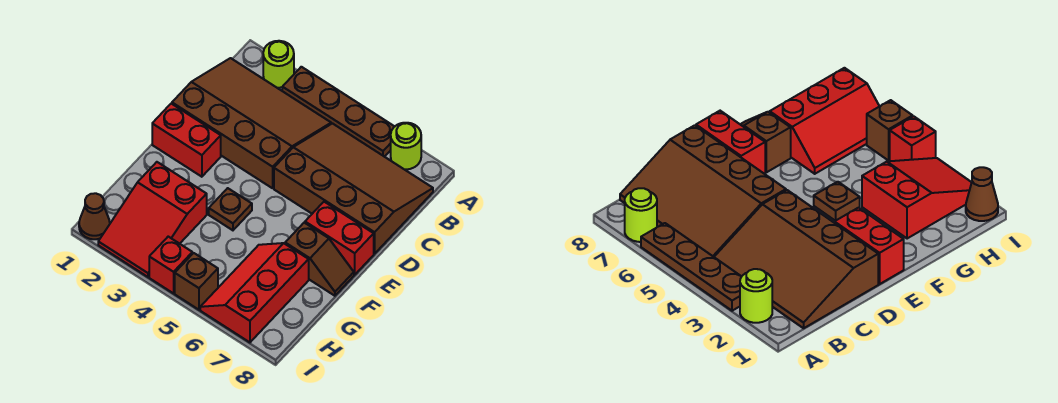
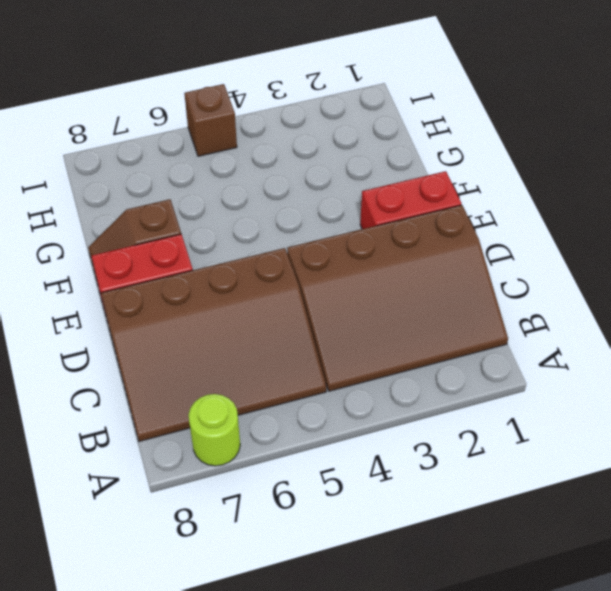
none -> lime 1x1 round brick [263,41,294,88]
none -> brown 1x4 plate [282,67,395,157]
none -> brown 1x1 plate [209,188,252,230]

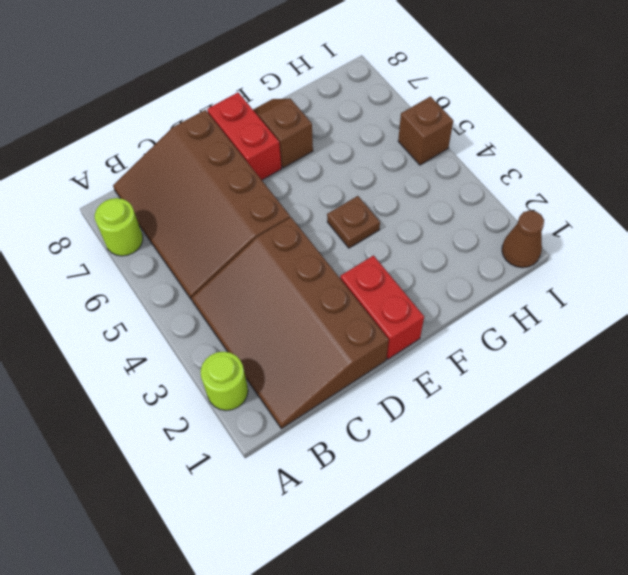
none -> brown 1x4 plate [282,67,395,157]
none -> red 2x3 slope [98,162,207,277]
none -> red 2x3 slope [200,243,309,342]

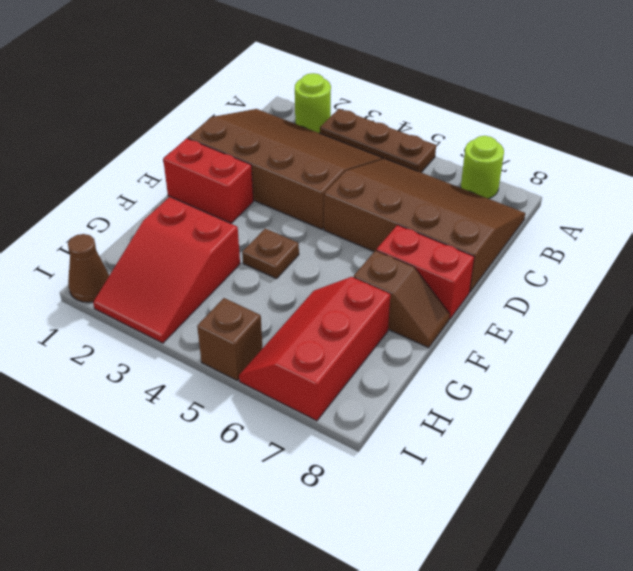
brown 1x3 plate [320,109,436,172] -> brown 1x4 plate [282,67,395,157]
none -> red 1x1 brick [149,237,192,293]

